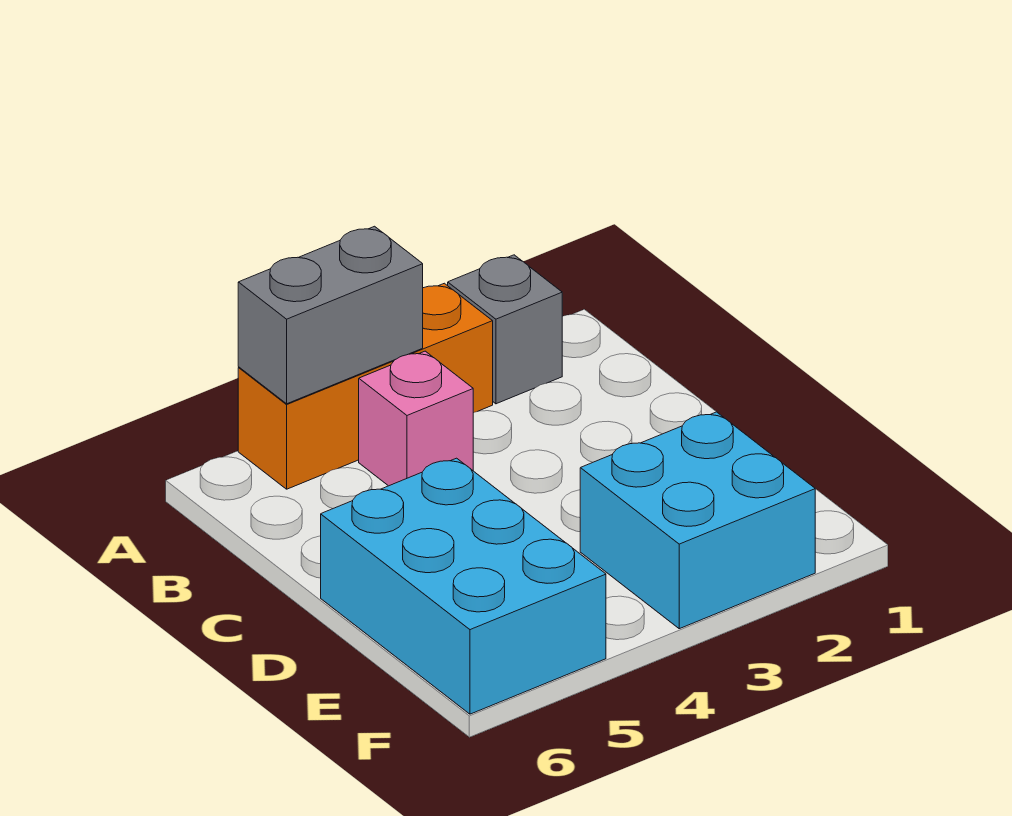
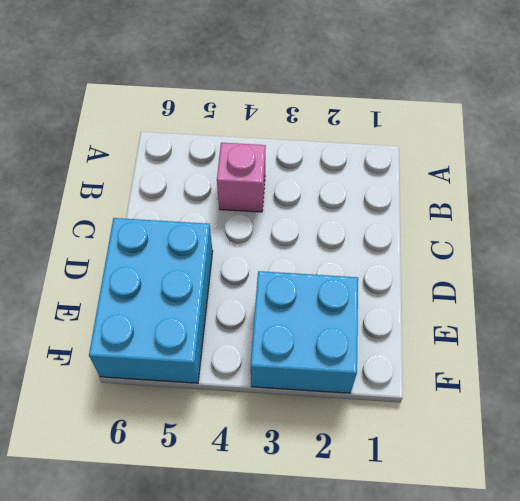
none -> grey 1x1 brick [448,255,562,404]
none -> orange 1x3 brick [238,283,493,489]

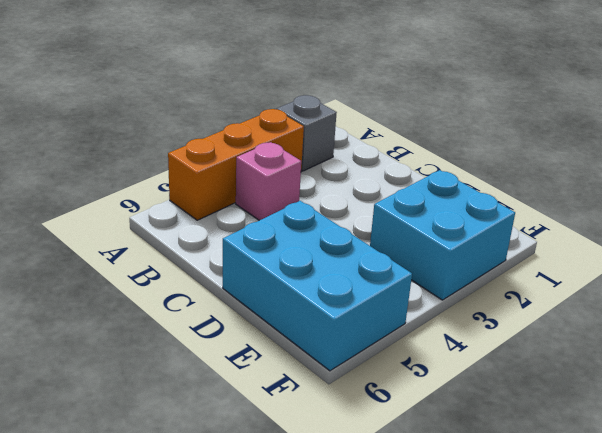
none -> grey 1x2 brick [238,226,423,404]

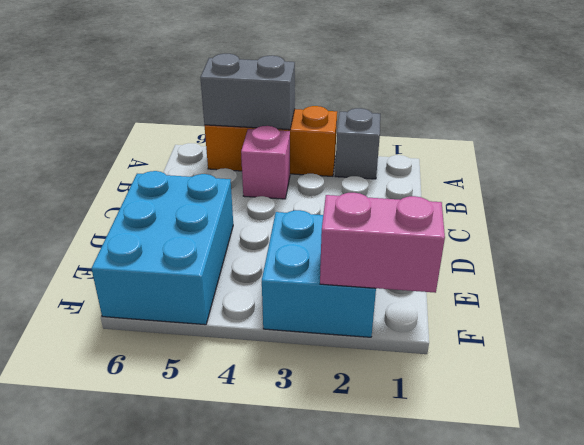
pink 1x2 brick [320,193,445,293] -> none

